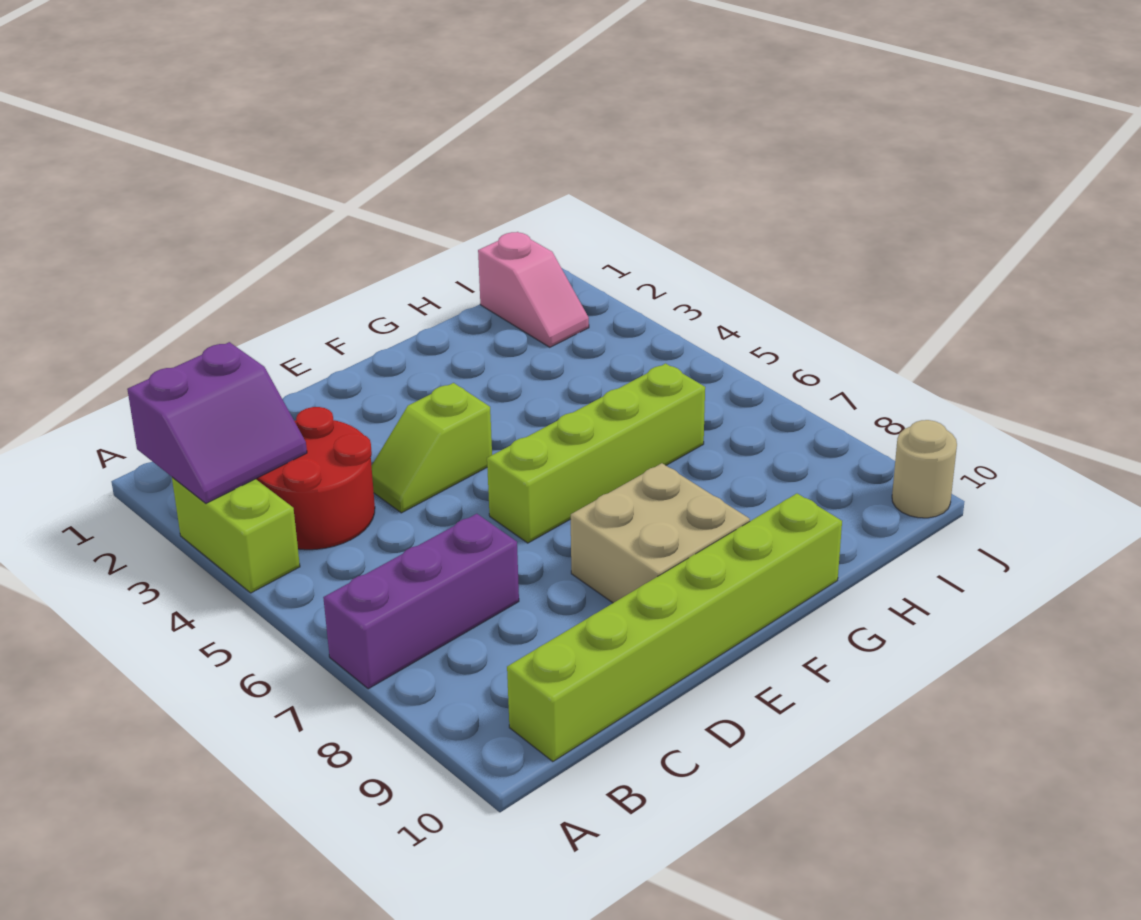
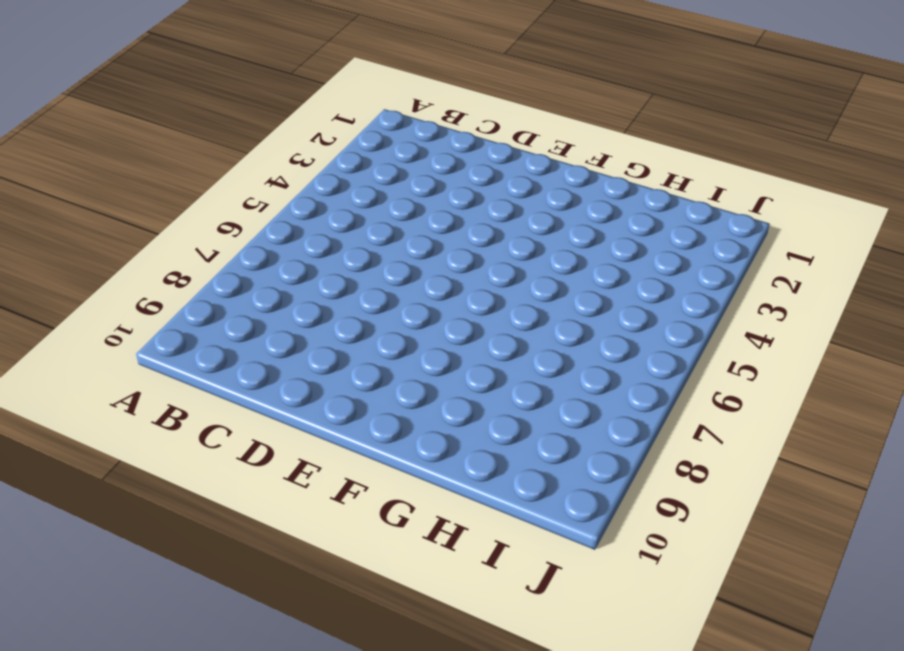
none -> lime 1x2 brick [172,477,300,593]
none -> purple 1x3 brick [323,514,519,689]

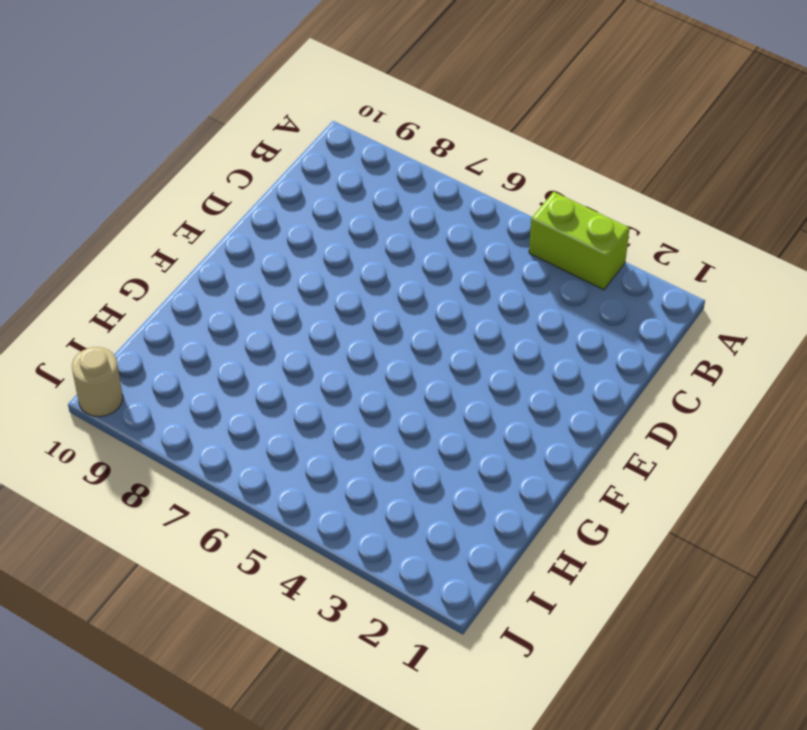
none -> purple 1x3 brick [323,514,519,689]
none -> red 2x2 round brick [256,407,375,550]

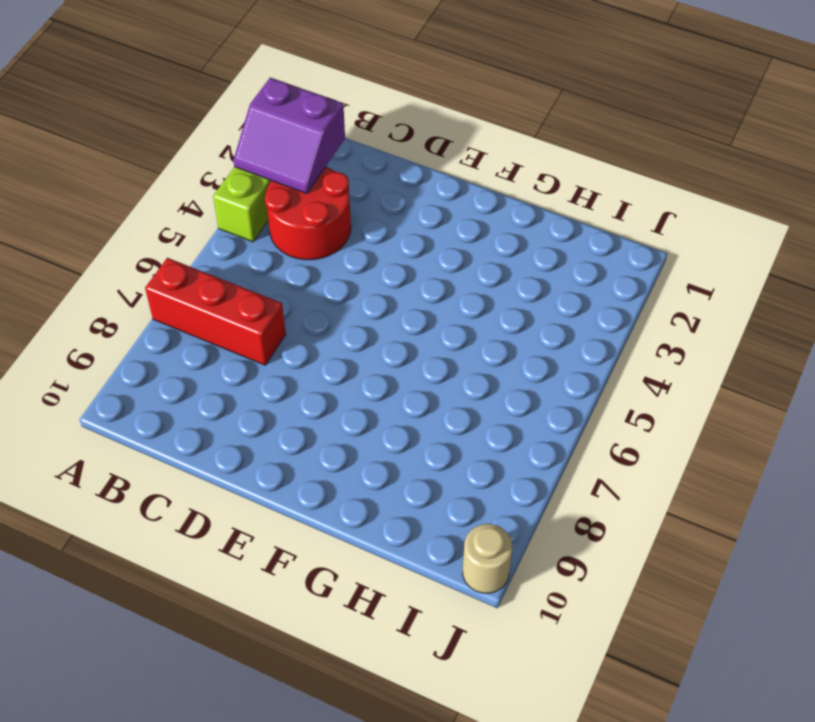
red 1x3 brick [145,258,286,365] -> purple 1x3 brick [323,514,519,689]
none -> lime 1x6 brick [507,494,842,762]
none -> lime 1x2 slope [371,383,492,513]

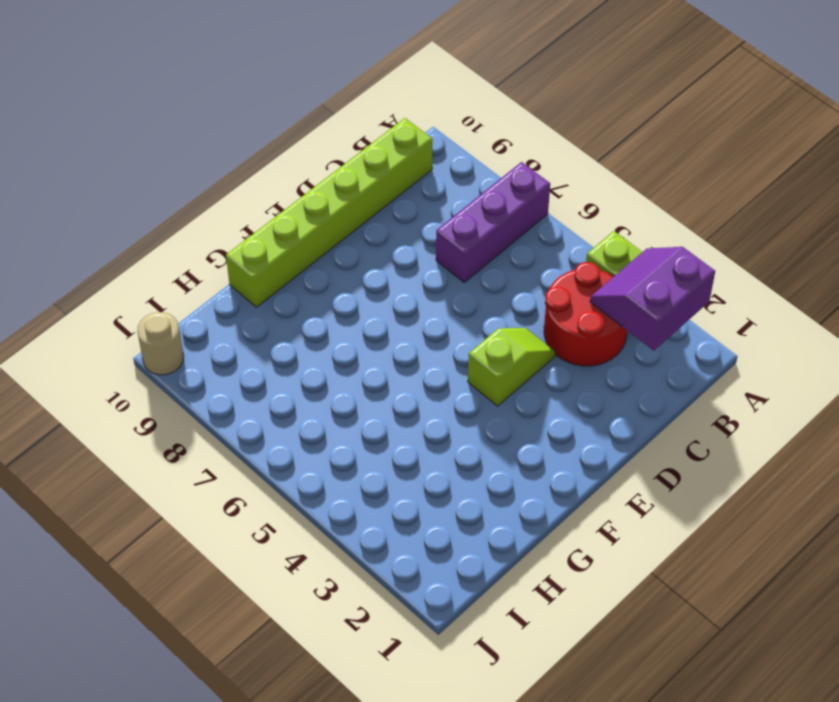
none -> lime 1x4 brick [487,363,705,543]
none -> tan 2x2 brick [571,463,750,603]

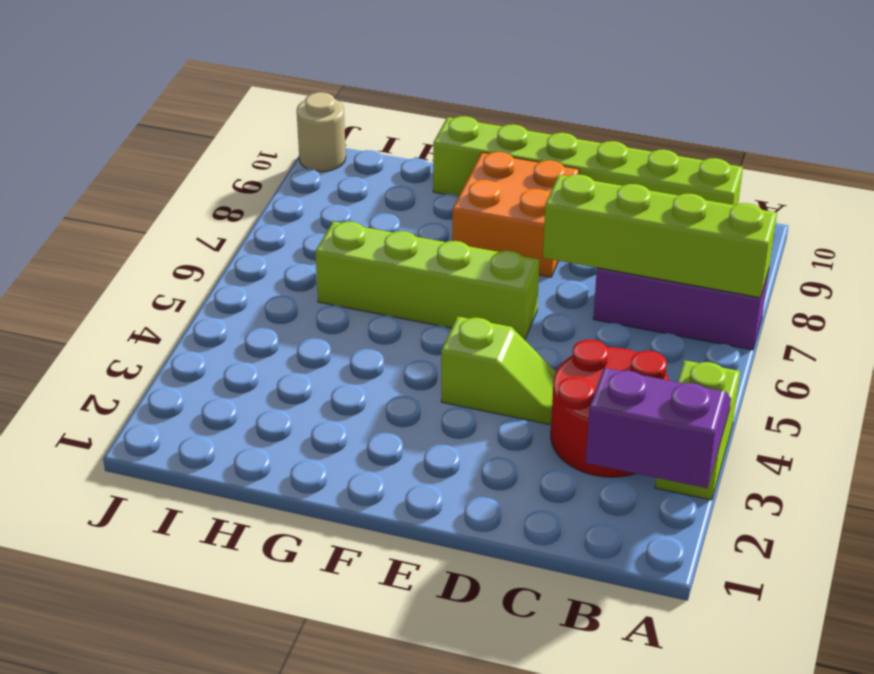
lime 1x4 brick [543,174,777,298] -> none
orange 2x2 brick [452,152,579,277] -> tan 2x2 brick [571,463,750,603]
none -> pink 1x2 slope [478,232,589,347]

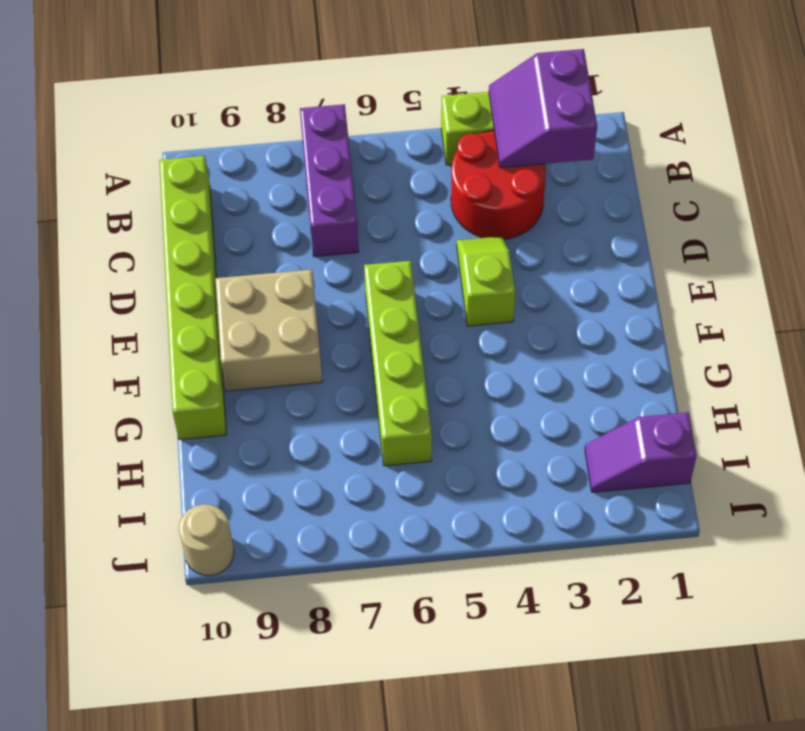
purple 1x2 slope [585,412,697,492] -> pink 1x2 slope [478,232,589,347]

